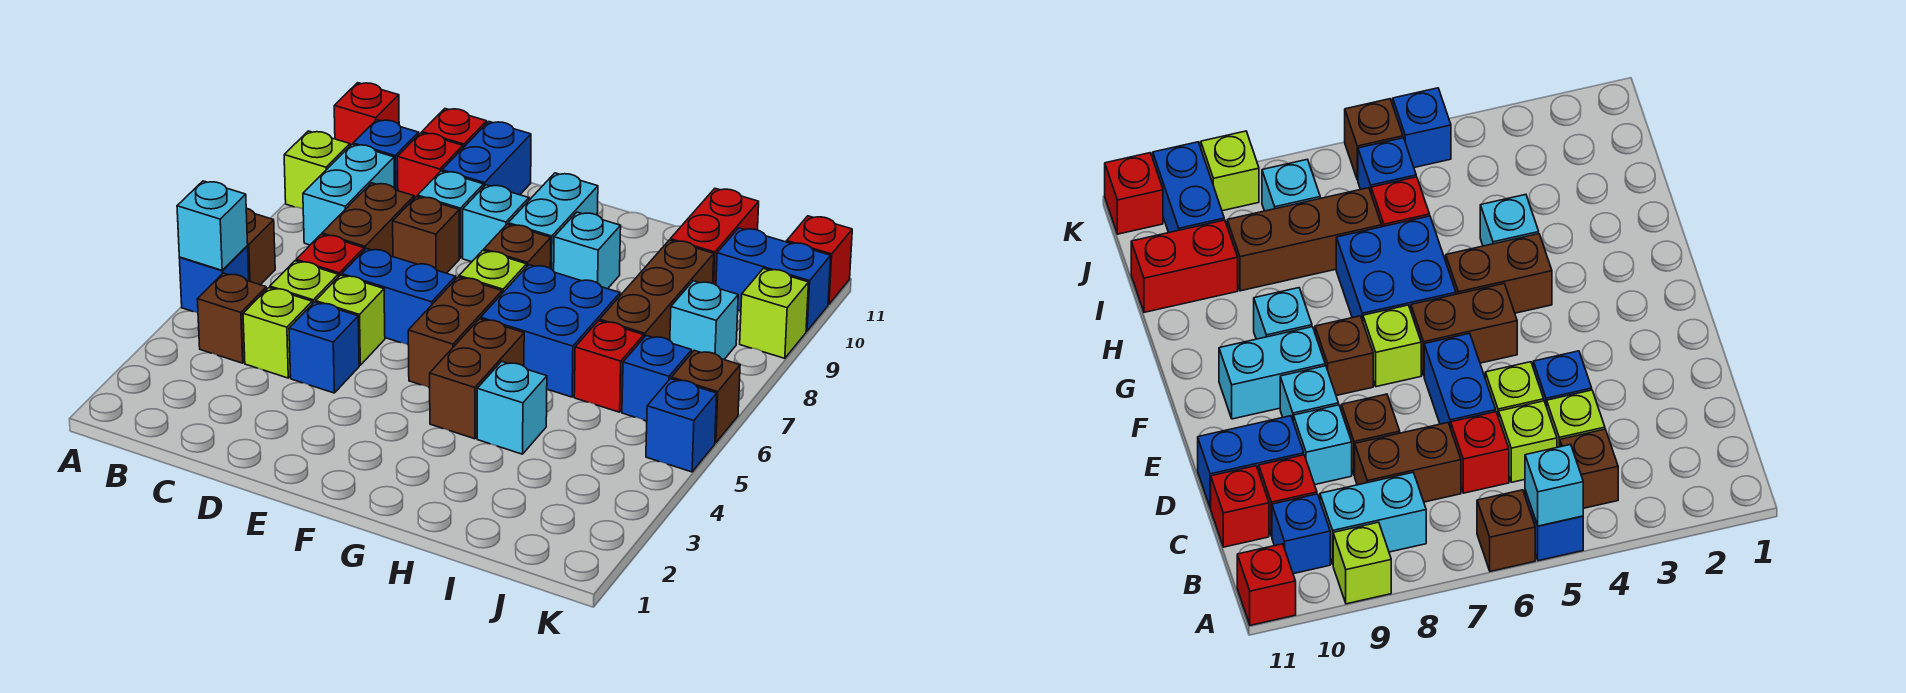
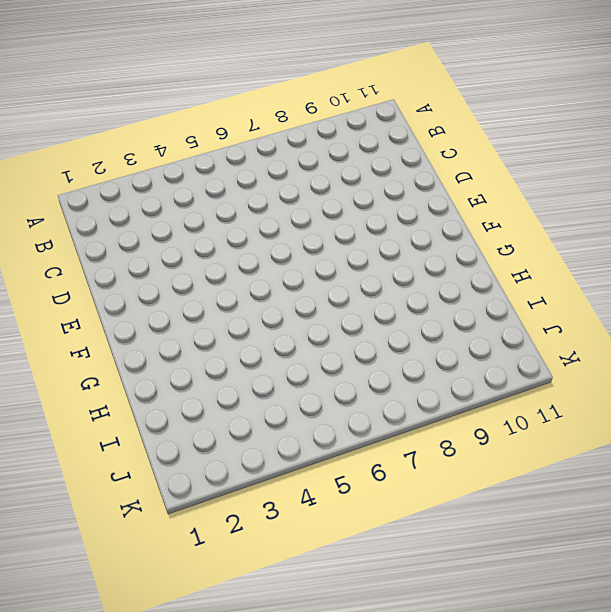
none -> blue 1x1 brick [179,246,249,313]
none -> brown 1x1 brick [246,208,275,285]
none -> lime 1x1 brick [284,131,350,209]
none -> red 1x1 brick [334,83,399,146]

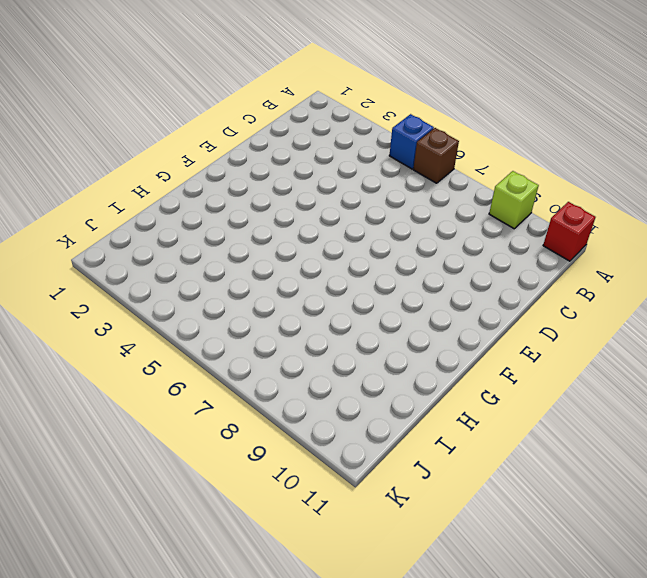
none -> brown 1x1 brick [198,273,266,363]
none -> cyan 1x2 brick [303,144,395,245]
none -> blue 1x1 brick [353,120,419,191]
none -> lime 1x1 brick [243,288,312,378]

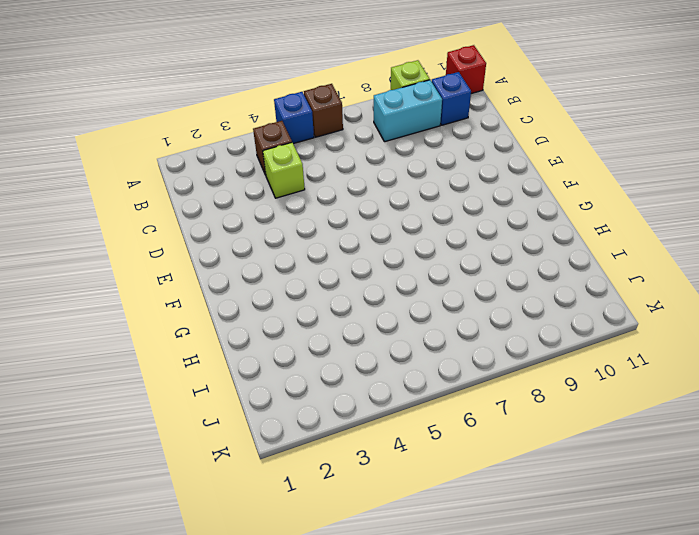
none -> lime 1x1 brick [270,261,338,304]
none -> red 1x1 brick [296,235,364,277]
none -> brown 1x2 brick [322,183,414,257]
none -> red 1x1 brick [397,133,463,198]

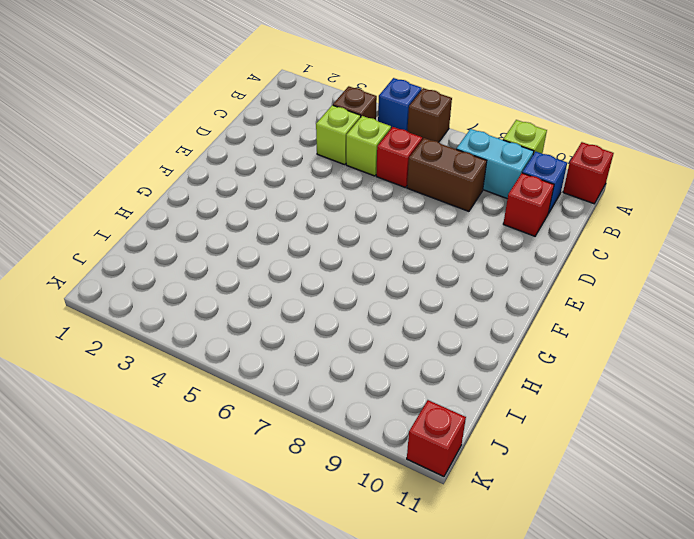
none -> red 1x1 brick [422,109,487,148]
none -> blue 1x1 brick [289,302,359,393]
none -> lime 1x1 brick [316,275,385,365]
none -> blue 1x2 brick [342,248,456,345]

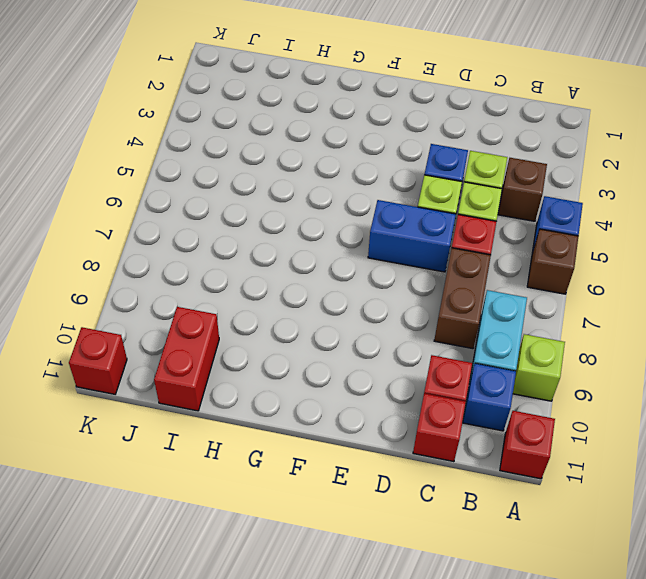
none -> brown 1x1 brick [393,197,459,273]
none -> cyan 1x1 brick [418,171,484,258]
none -> blue 1x2 brick [442,122,531,195]
none -> cyan 1x1 brick [463,185,529,262]

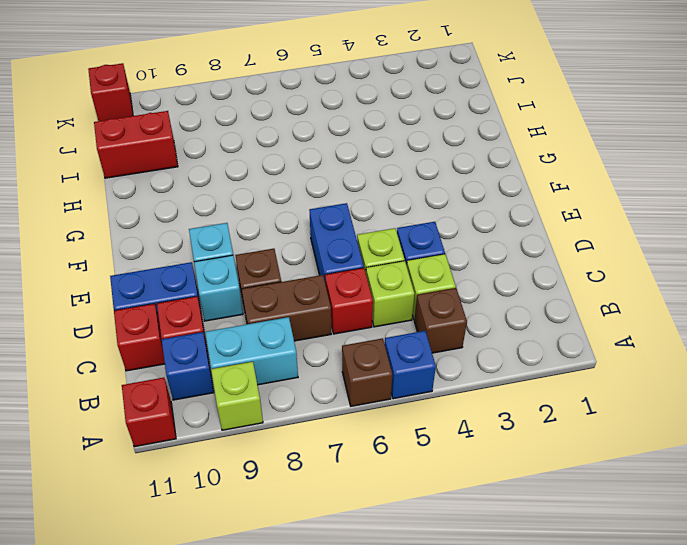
none -> brown 1x2 brick [408,277,502,388]
none -> lime 1x1 brick [459,250,527,293]
none -> brown 1x1 brick [484,224,551,268]
none -> cyan 1x2 brick [508,173,598,271]

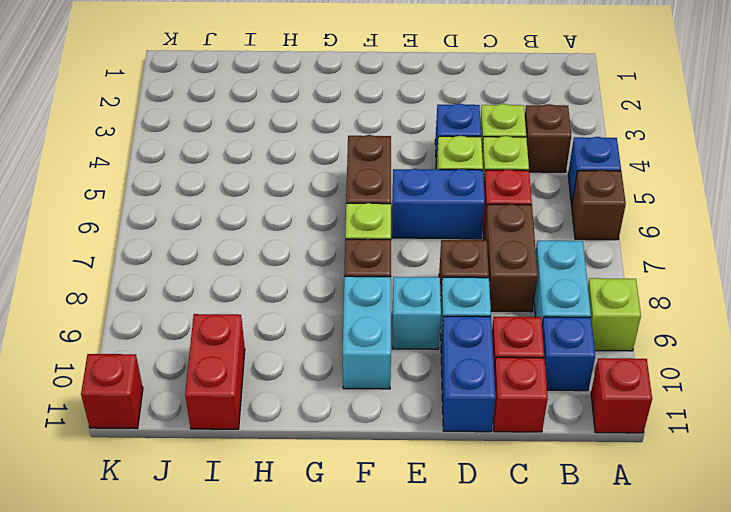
none -> brown 1x2 brick [430,319,524,439]
none -> blue 2x2 brick [481,265,620,397]
none -> cyan 1x1 brick [554,212,621,289]
none -> cyan 1x1 brick [477,361,547,454]

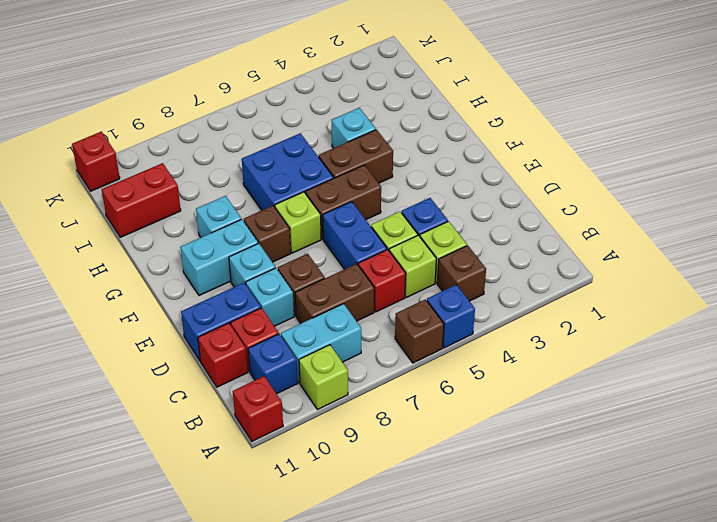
none -> red 1x1 brick [574,321,644,412]
none -> brown 1x3 brick [600,240,714,341]
none -> blue 1x1 brick [622,336,692,421]
none -> cyan 1x1 brick [670,281,738,359]

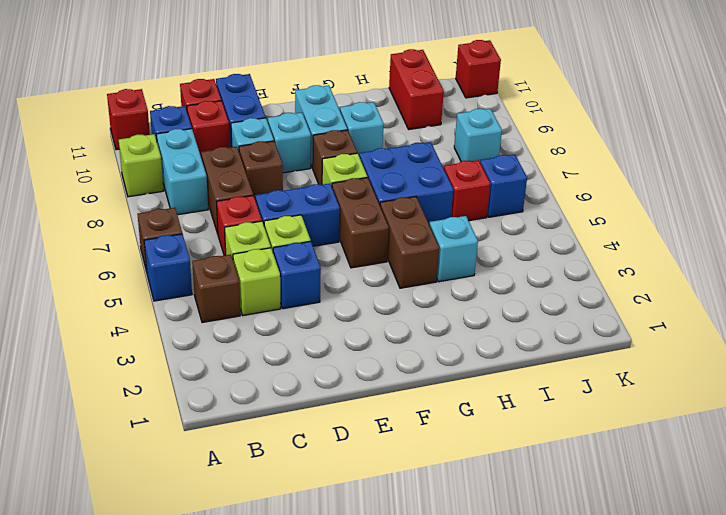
none -> brown 1x3 brick [600,240,714,341]
none -> blue 1x2 brick [716,228,831,331]
none -> blue 1x1 brick [646,379,717,472]
none -> brown 1x1 brick [671,350,740,443]

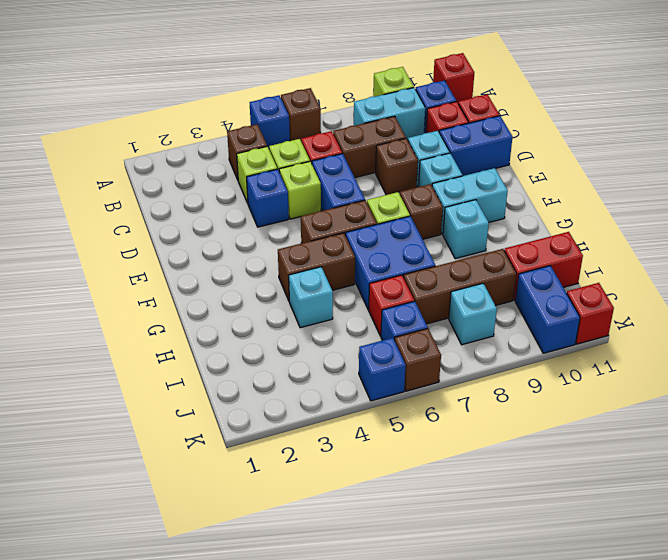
none -> lime 1x1 brick [740,268,809,358]
none -> cyan 1x1 brick [177,181,248,270]

